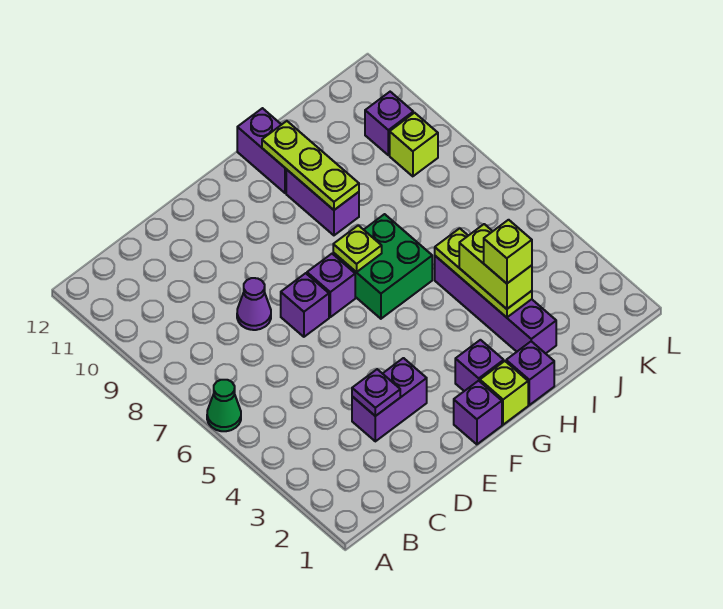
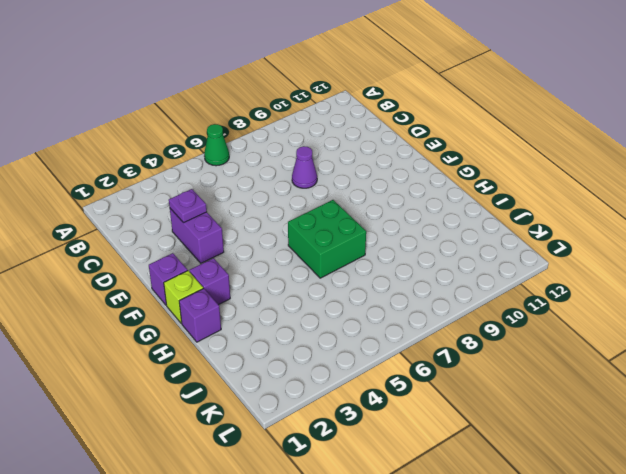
none -> purple 1x1 brick [281,273,329,337]
none -> purple 1x1 brick [307,254,355,317]
none -> purple 1x2 brick [286,169,359,235]

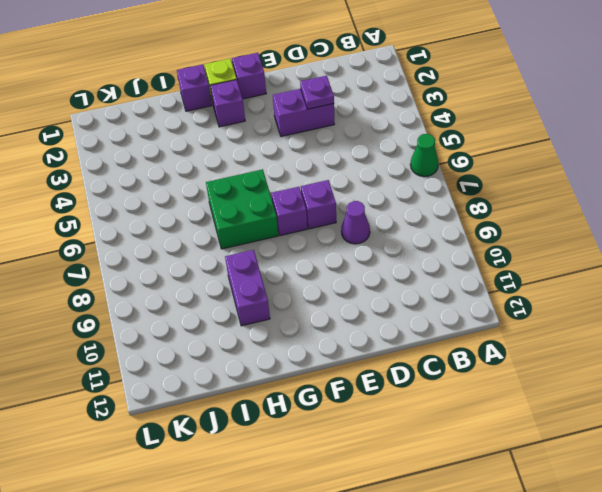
none -> purple 1x2 brick [237,108,286,193]
none -> purple 1x4 brick [435,256,556,354]
none -> lime 1x1 brick [390,113,438,176]

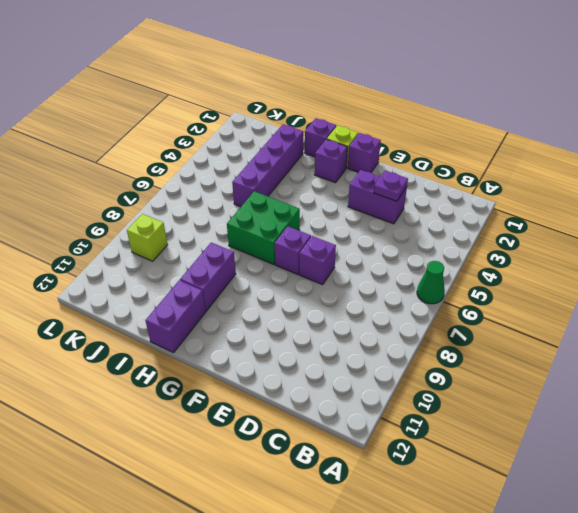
none -> purple 1x1 cone [237,278,271,330]
none -> purple 1x1 brick [365,92,413,155]
none -> lime 1x1 plate [333,225,382,272]

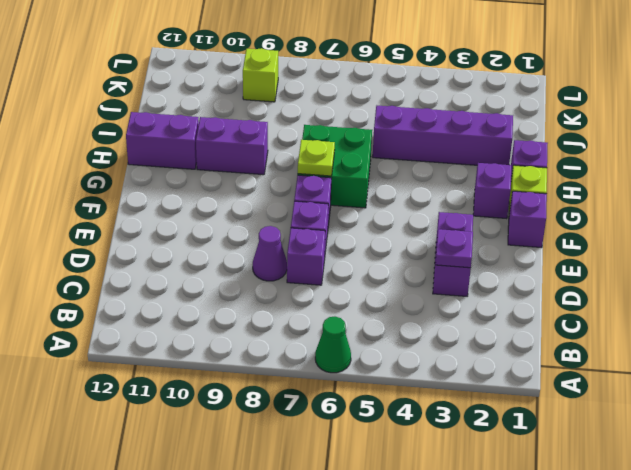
purple 1x1 brick [287,228,325,285] -> purple 1x1 brick moved to [365,92,413,155]
none -> lime 1x3 plate [262,121,359,210]
none -> lime 1x3 plate [435,228,532,317]
none -> lime 1x2 brick [459,224,532,309]

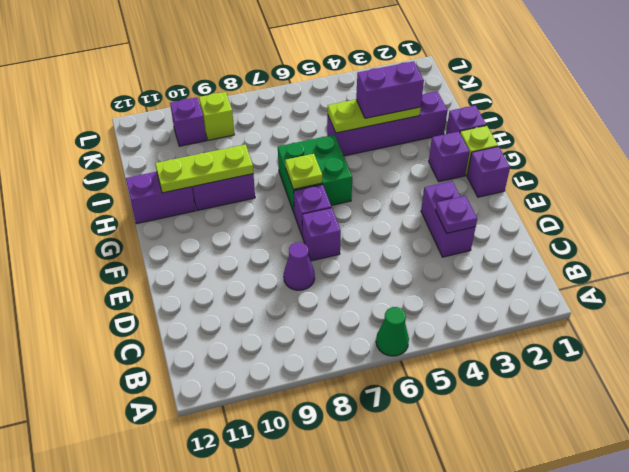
purple 1x2 brick [356,61,424,118] -> lime 1x2 brick [459,224,532,309]
none -> lime 1x1 brick [484,220,532,283]

